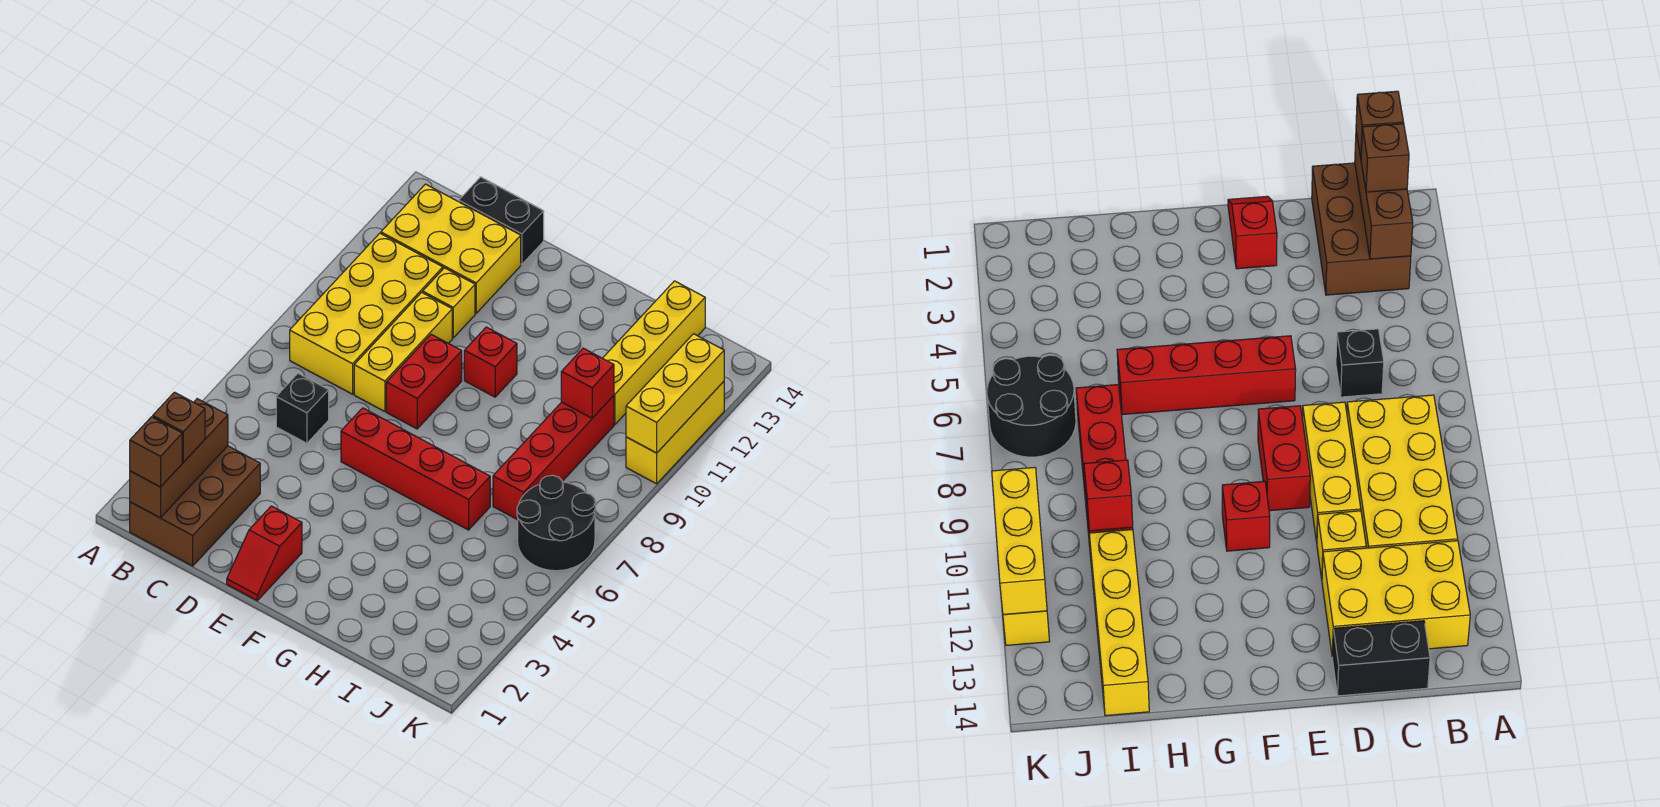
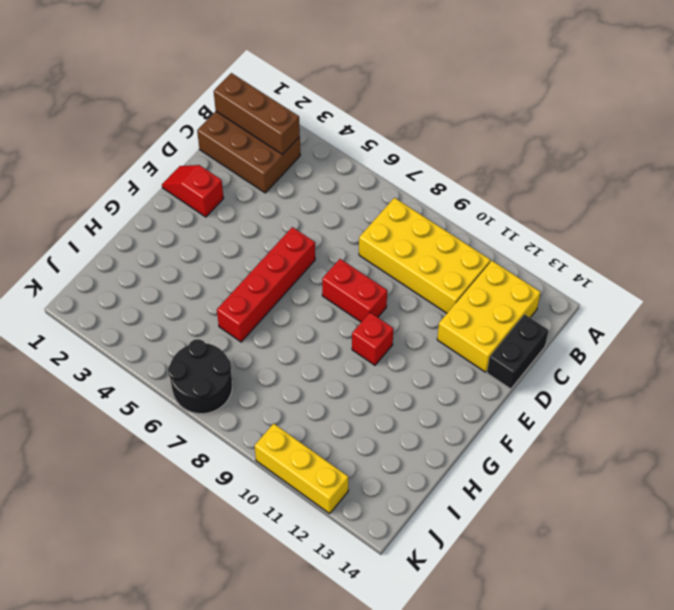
none -> black 1x1 brick [276,373,329,443]
none -> yellow 1x3 brick [354,292,452,412]
none -> yellow 1x1 brick [423,268,475,338]

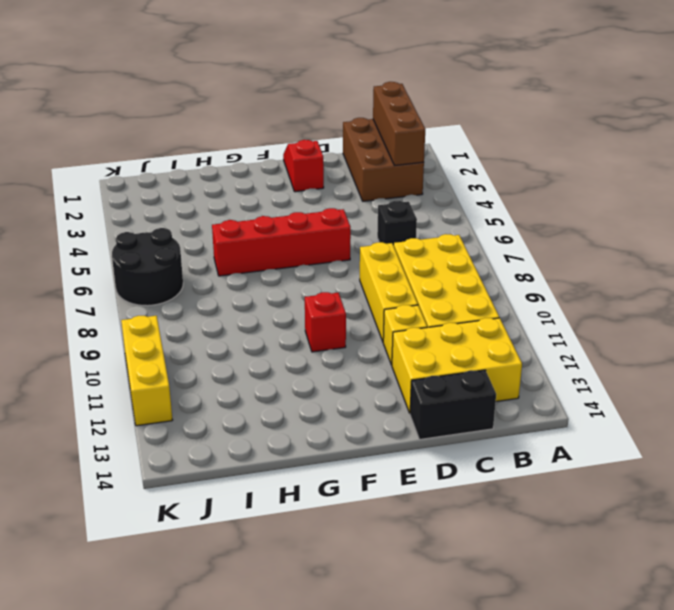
none -> red 1x2 brick [386,334,462,429]
none -> red 1x4 brick [493,396,614,520]
none -> yellow 1x4 brick [603,281,705,425]

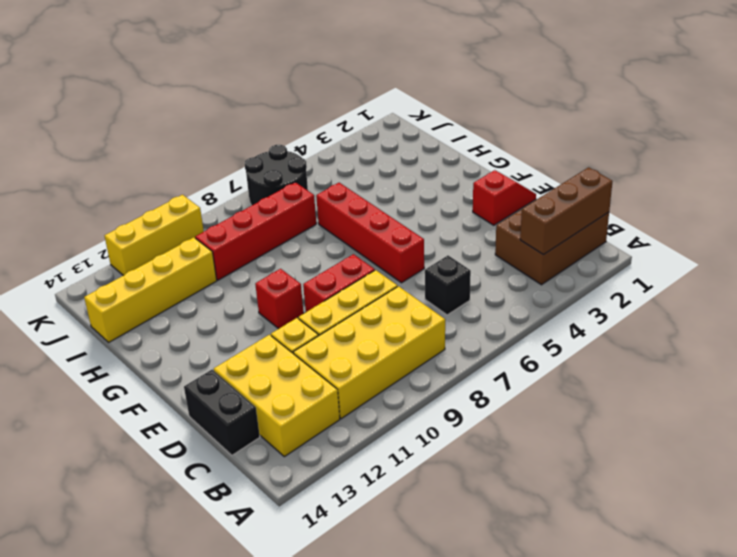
none -> red 1x1 brick [561,348,614,418]
none -> yellow 1x3 brick [626,334,724,453]
none -> brown 1x1 brick [130,417,182,487]

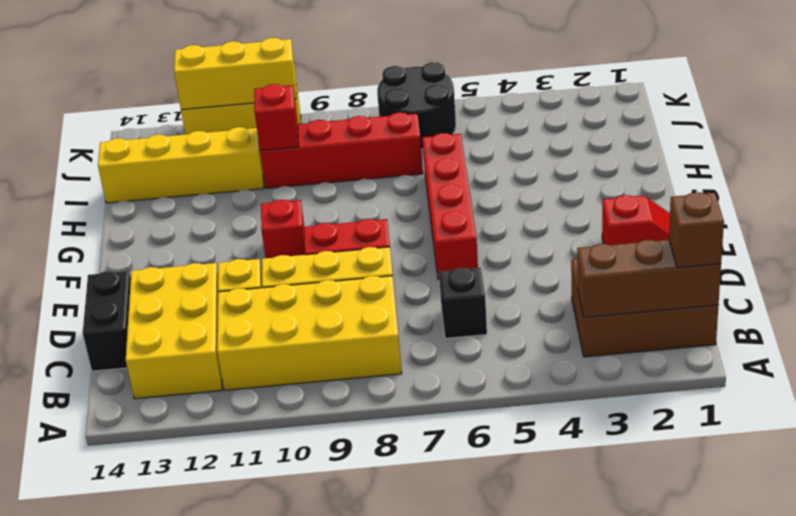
none -> brown 1x1 brick [153,392,205,462]

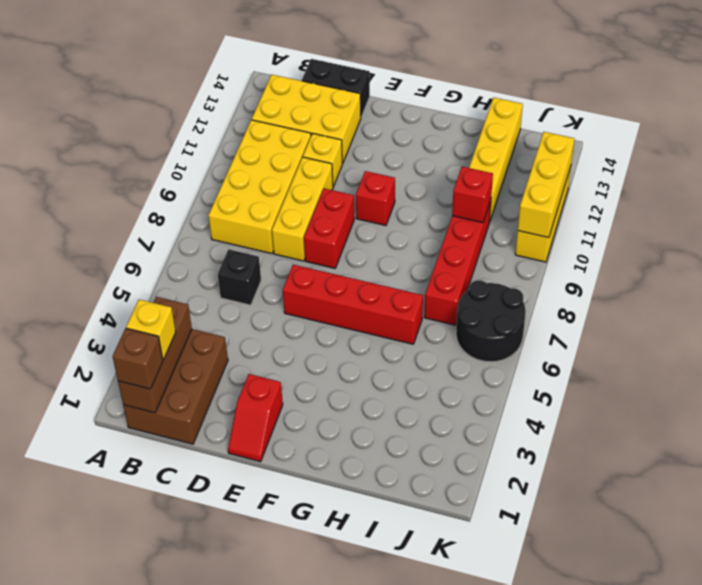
yellow 1x1 brick [126,299,176,360] -> brown 1x1 brick [153,392,205,462]

